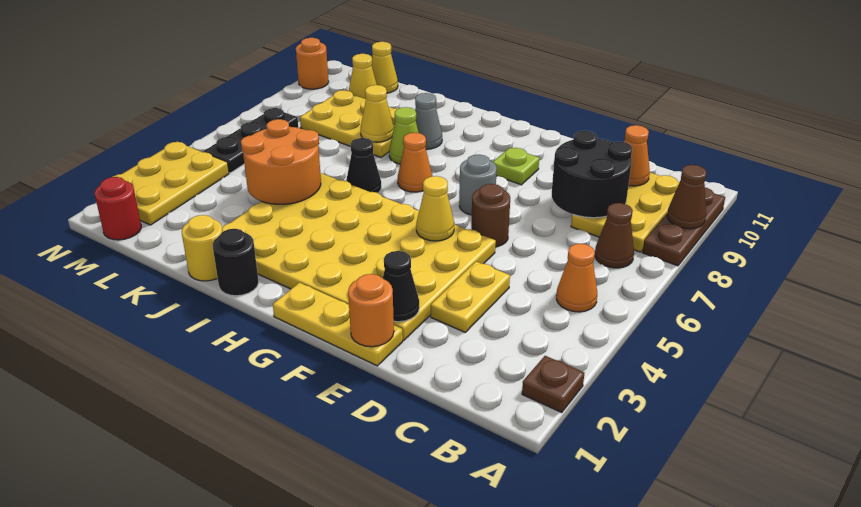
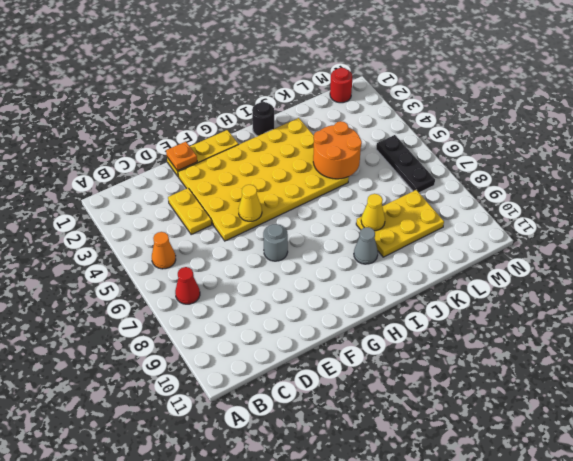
red 1x1 cone [175,267,200,304] -> brown 1x1 cone [595,203,634,268]
orange 1x1 plate [166,142,197,171] -> orange 1x1 round brick [348,274,394,347]
none -> brown 1x1 plate [522,356,584,412]
none -> brown 1x3 plate [642,188,725,266]
none -> yellow 2x3 plate [571,173,680,252]
none -> brown 1x1 round brick [471,184,510,247]

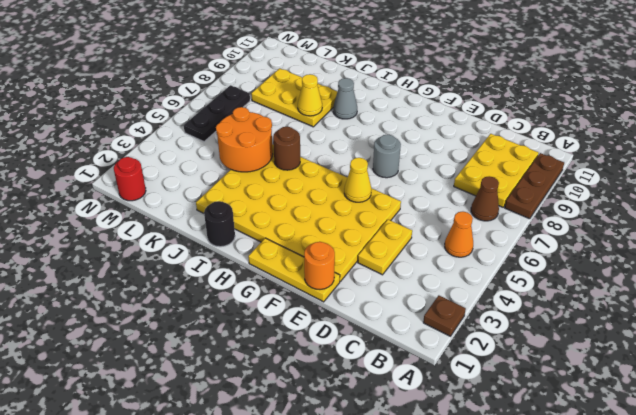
brown 1x1 round brick [273,127,300,170] -> brown 1x1 round brick moved to [471,184,510,247]
none -> lime 1x1 plate [493,148,539,185]
none -> orange 1x1 cone [398,133,432,192]
none -> black 1x1 cone [346,138,381,193]
none -> lime 1x1 cone [389,107,419,164]

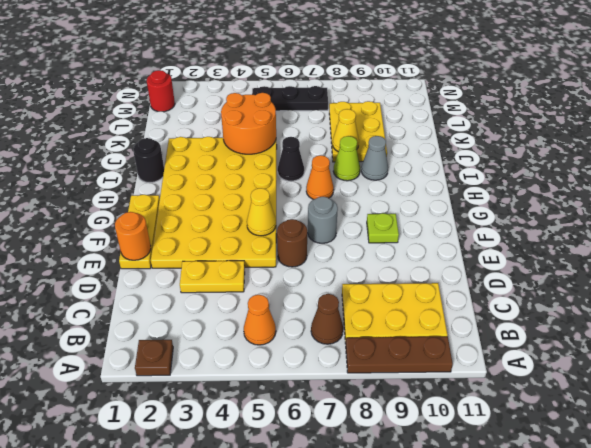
none -> yellow 1x1 round brick [182,215,223,281]
none -> yellow 1x1 cone [349,54,377,99]
none -> yellow 1x1 cone [372,42,398,93]
none -> yellow 2x3 plate [113,142,229,225]

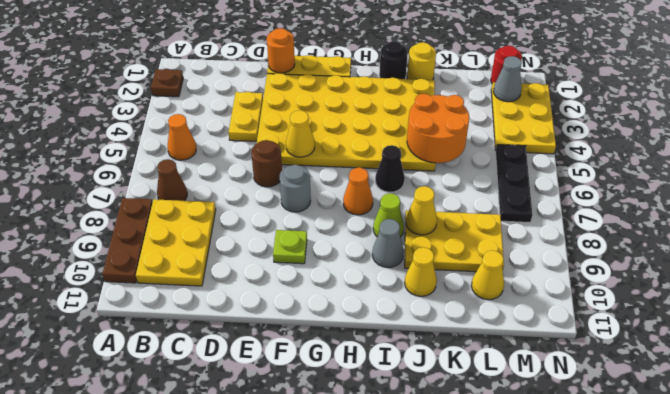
yellow 1x1 cone [405,247,437,296] -> yellow 1x1 cone moved to [372,42,398,93]
grey 1x1 cone [493,56,522,102] -> none
none -> orange 1x1 round brick [296,38,329,89]
none -> brown 1x1 cone [667,165,707,229]
none -> black 2x2 round brick [552,131,632,218]
none -> orange 1x1 cone [624,125,650,186]

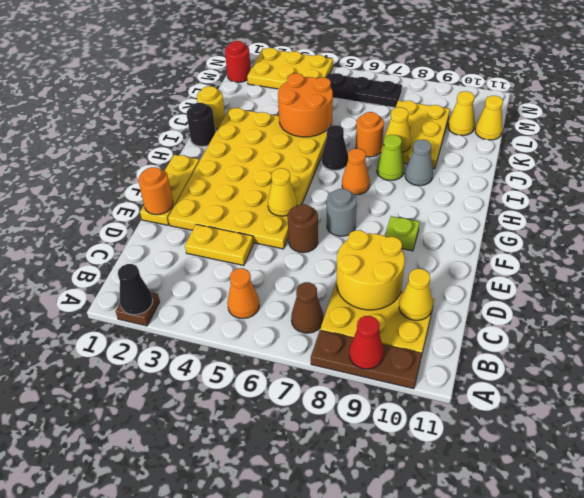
black 1x1 cone [118,264,153,315] -> black 1x1 cone moved to [383,251,419,322]
red 1x1 cone [349,316,384,369] -> brown 1x1 cone [667,165,707,229]
yellow 2x2 round brick [337,230,405,310] -> black 2x2 round brick [552,131,632,218]
yellow 1x1 cone [399,269,432,320] -> orange 1x1 cone [624,125,650,186]
orange 1x1 round brick [356,112,384,157] -> orange 1x1 round brick moved to [296,38,329,89]

